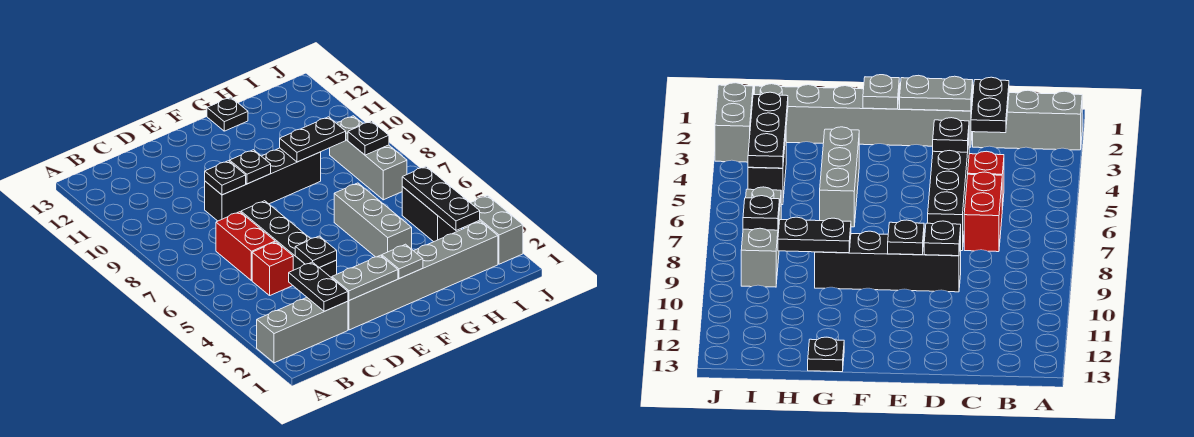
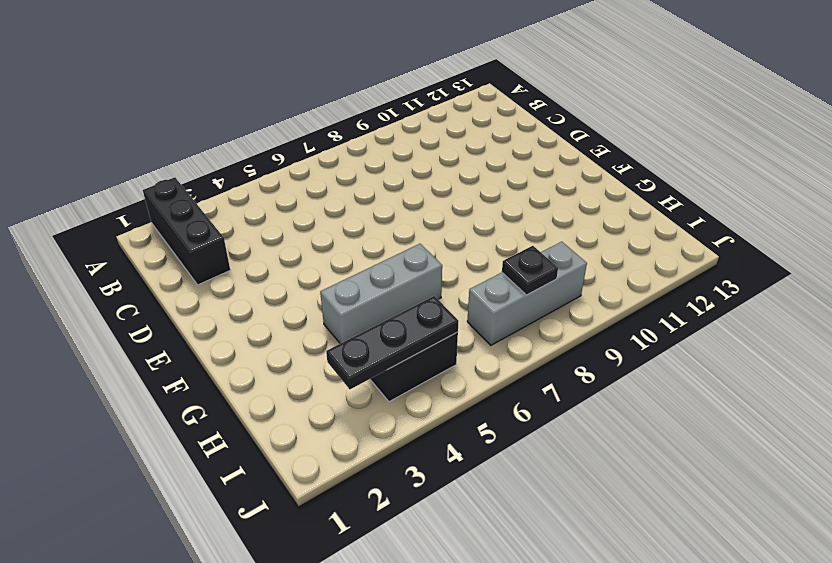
black 1x3 brick [143,177,230,285] -> grey 1x3 brick [257,298,348,363]
none -> red 1x1 brick [252,242,293,295]
none -> red 1x2 brick [216,212,275,281]
none -> grey 1x6 brick [348,221,498,330]

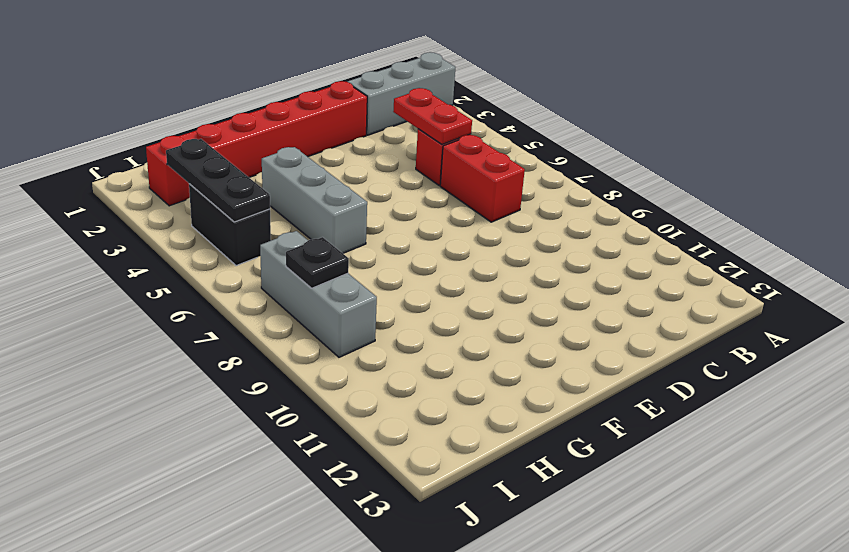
red 1x2 plate [393,88,472,145] -> none
red 1x6 brick [146,81,367,206] -> grey 1x6 brick [348,221,498,330]
none -> black 1x4 brick [241,201,337,278]
none -> black 1x4 brick [205,148,321,221]
none -> black 1x1 plate [207,97,248,131]

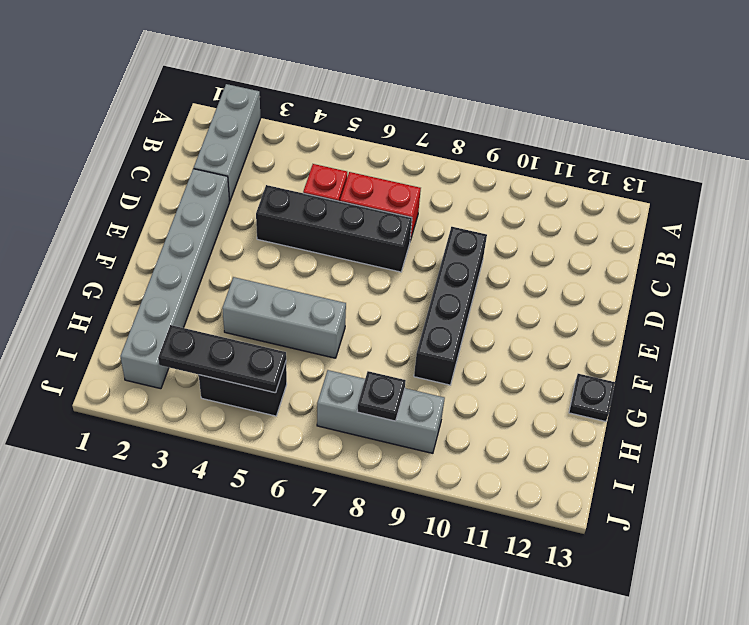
none -> grey 1x2 brick [464,195,523,264]
none -> black 1x2 plate [289,262,348,311]
none -> grey 1x2 plate [332,255,398,301]

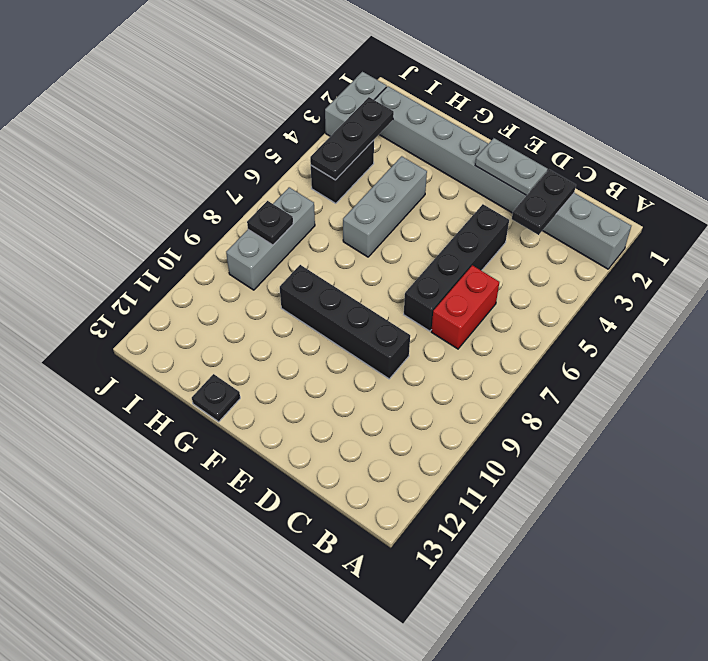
none -> red 1x1 brick [252,242,293,295]
none -> black 1x1 plate [295,236,337,268]
none -> black 1x1 plate [205,161,246,195]

